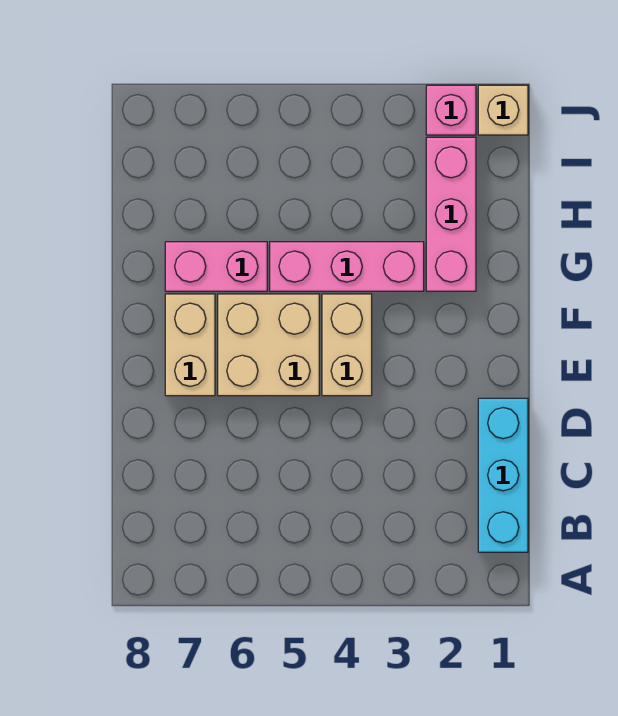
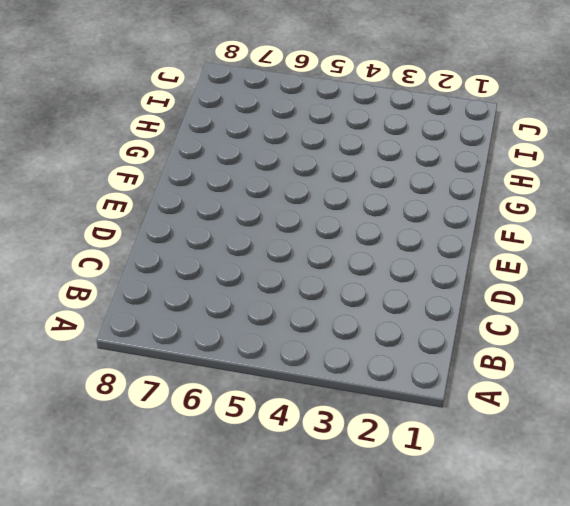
none -> cyan 1x3 brick [478,398,528,552]
none -> tan 1x2 brick [322,294,372,396]

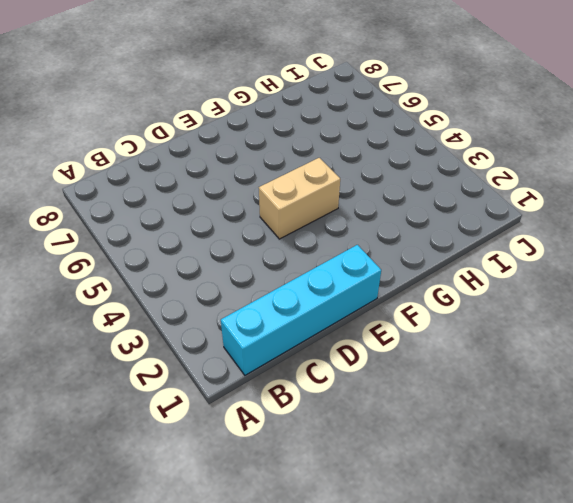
cyan 1x4 brick [221,245,381,375] -> cyan 1x3 brick [478,398,528,552]
none -> tan 2x2 brick [218,294,319,396]
none -> tan 1x2 brick [165,294,215,396]

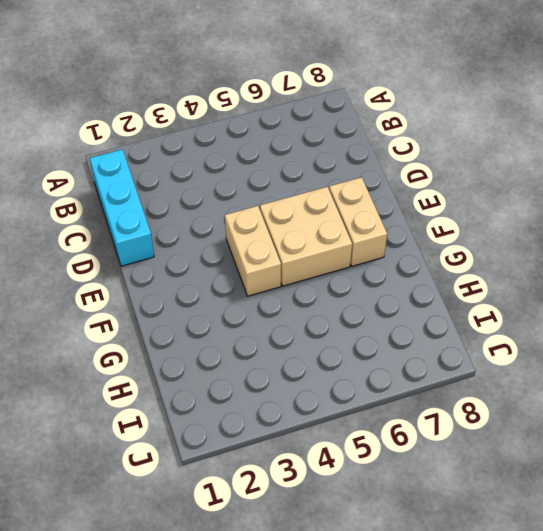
none -> pink 1x3 brick [426,137,476,291]
none -> pink 1x3 brick [270,242,424,291]

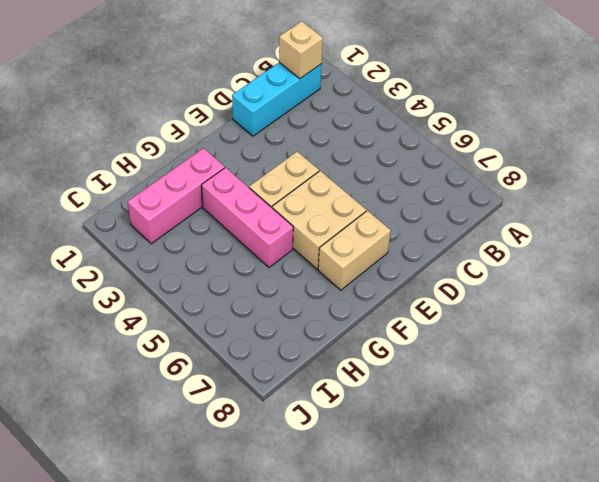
tan 1x1 brick [279,21,323,79] -> tan 1x1 brick moved to [478,85,528,135]
none -> pink 1x2 brick [165,242,267,291]
none -> pink 1x1 brick [426,85,476,135]

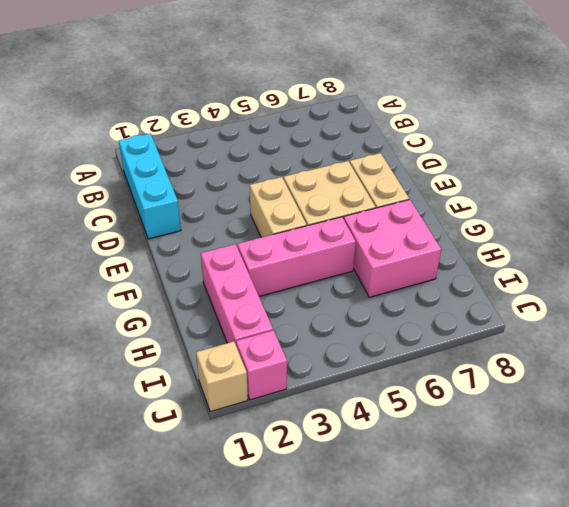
pink 2x2 brick [344,200,441,297] -> pink 1x2 brick [165,242,267,291]

